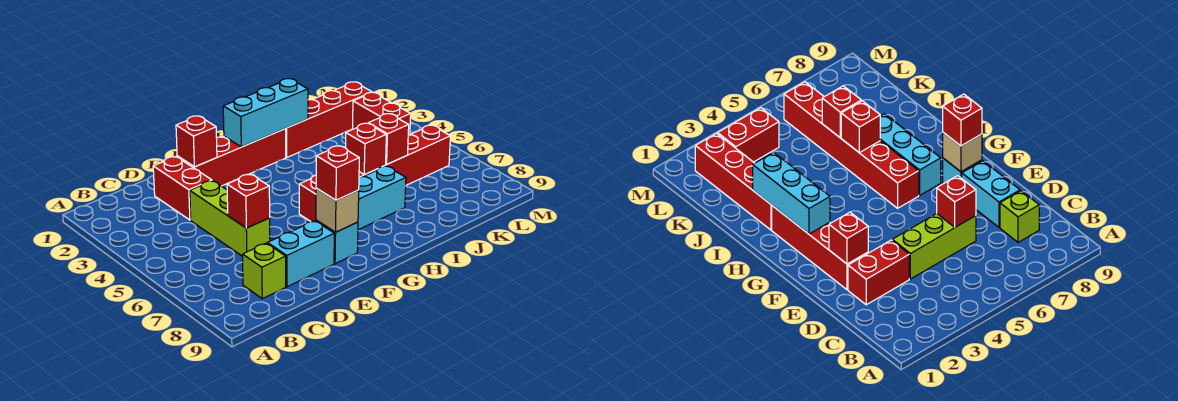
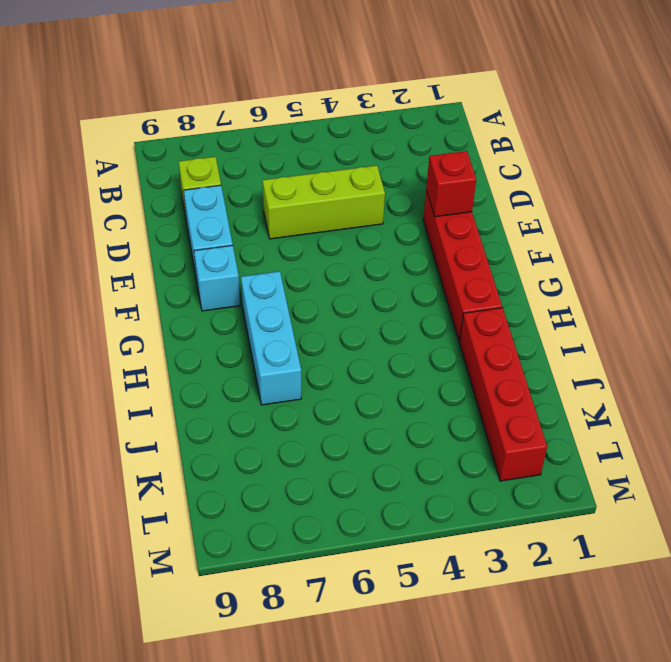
none -> red 1x2 brick [153,157,212,220]
none -> red 1x6 brick [299,125,450,222]
none -> red 1x2 brick [353,92,411,135]

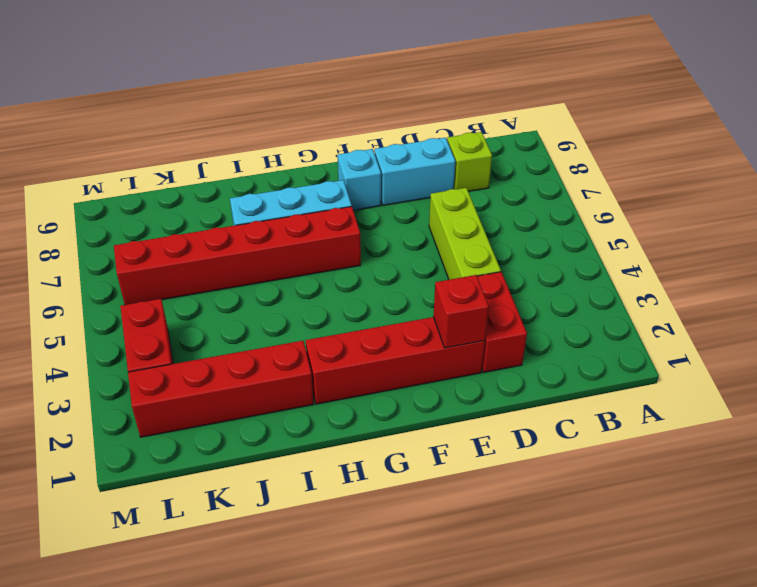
none -> red 1x1 brick [227,174,270,228]
none -> tan 1x1 brick [316,188,359,232]
none -> cyan 1x3 brick [223,79,308,147]

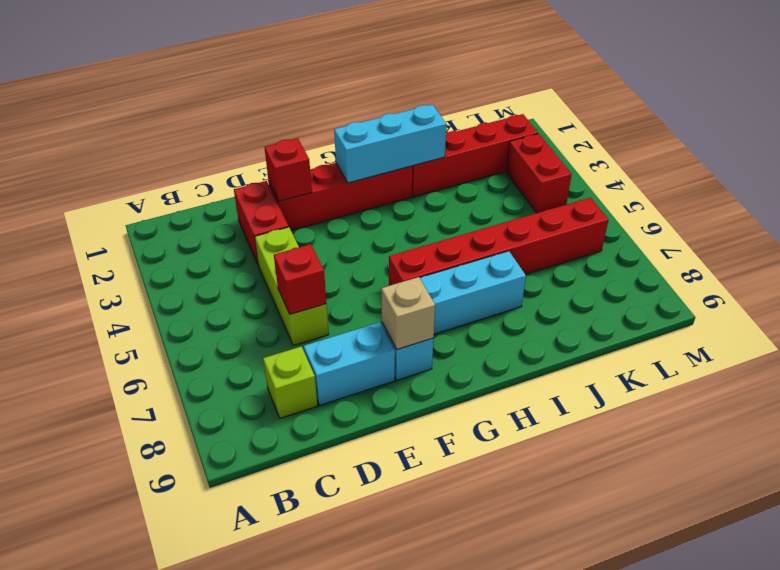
none -> red 1x1 brick [345,123,386,175]
none -> red 1x1 brick [368,114,409,164]
none -> red 1x1 brick [316,146,359,200]

